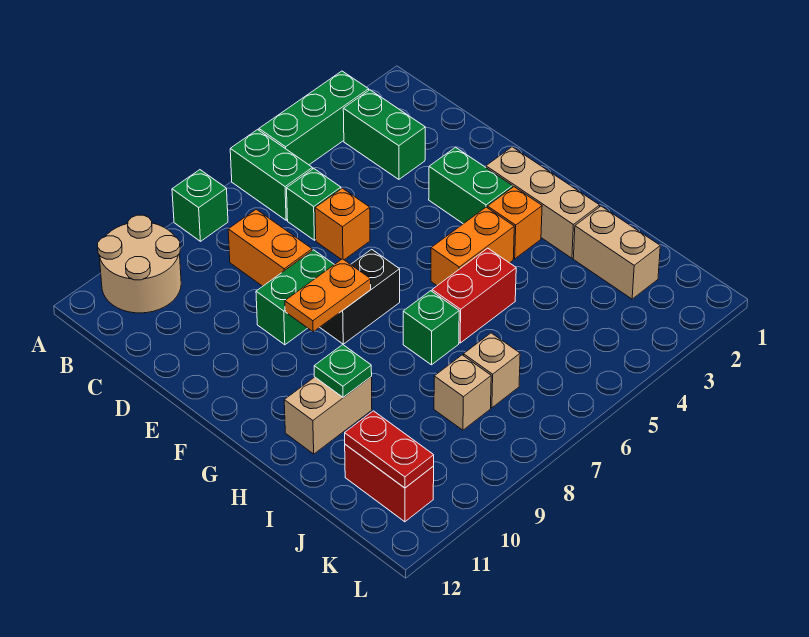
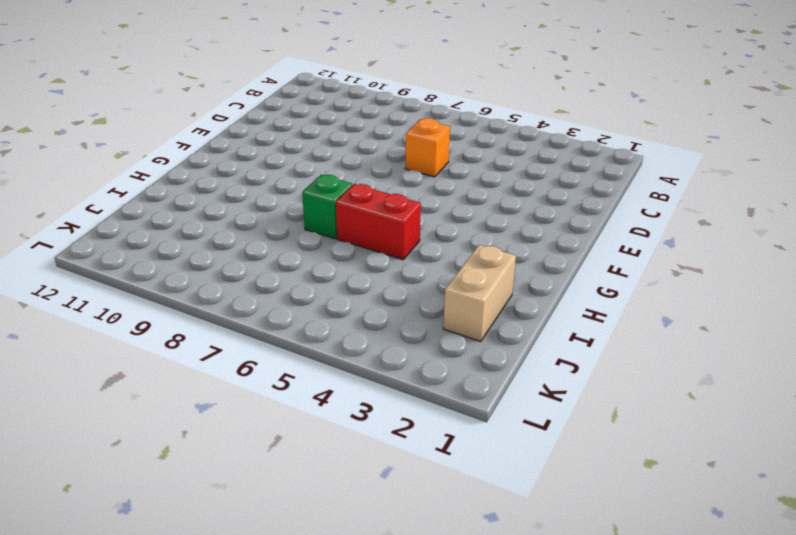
none -> green 1x3 brick [259,71,369,165]
none -> green 1x2 brick [230,130,313,220]
none -> green 1x1 brick [172,170,228,241]

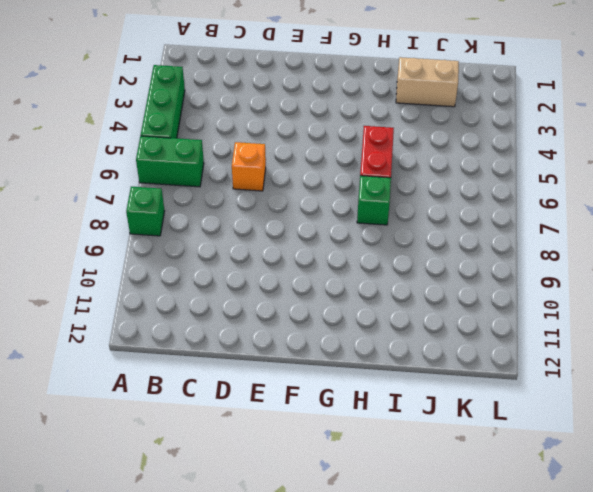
none -> tan 2x2 round brick [98,215,181,313]
none -> green 1x2 brick [343,90,425,179]
none -> green 1x1 brick [287,169,341,240]

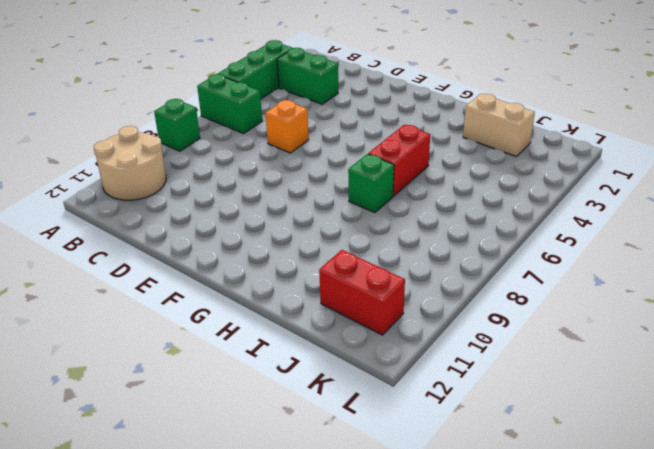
none -> green 1x1 brick [287,169,341,240]
none -> orange 1x2 brick [228,209,312,286]
none -> green 1x2 brick [429,147,513,224]

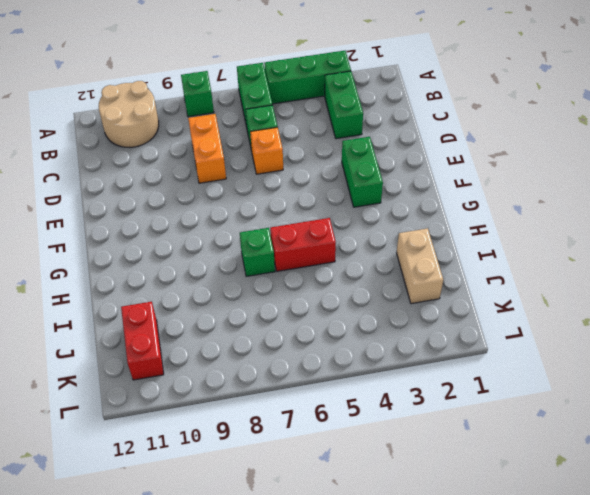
none -> green 1x2 brick [256,250,334,345]
none -> tan 1x3 brick [486,147,600,258]
none -> black 1x2 brick [320,249,400,344]

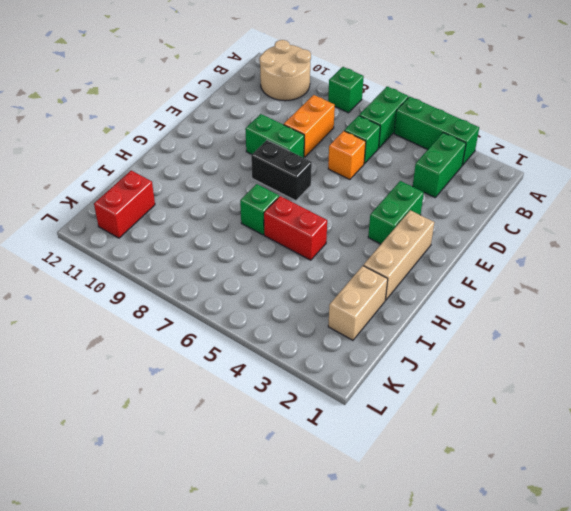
none -> orange 1x1 brick [487,187,542,259]
none -> orange 1x2 brick [431,207,514,286]
none -> tan 1x2 brick [284,377,372,454]

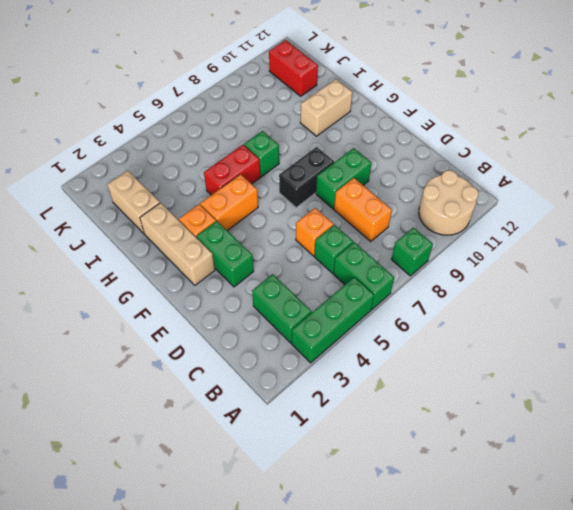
none -> tan 1x1 brick [464,333,520,408]
none -> tan 1x1 brick [434,355,491,430]
none -> orange 1x2 plate [285,259,371,332]

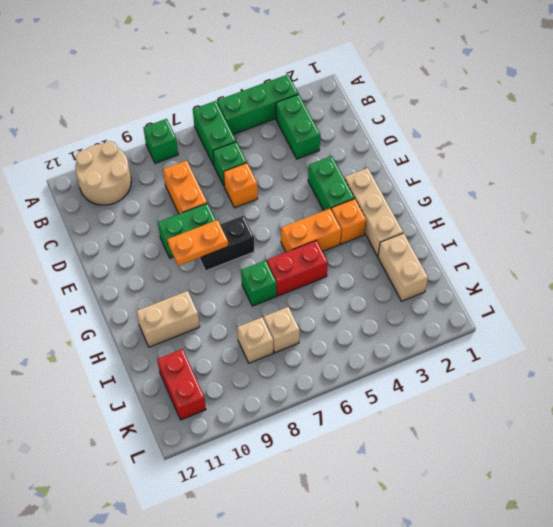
none -> green 1x1 plate [314,345,372,397]
none -> red 1x2 plate [345,411,434,488]

